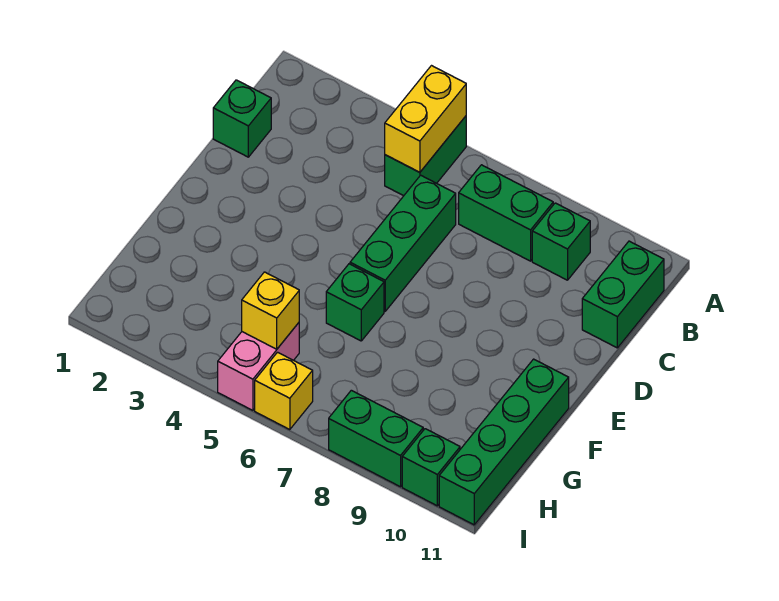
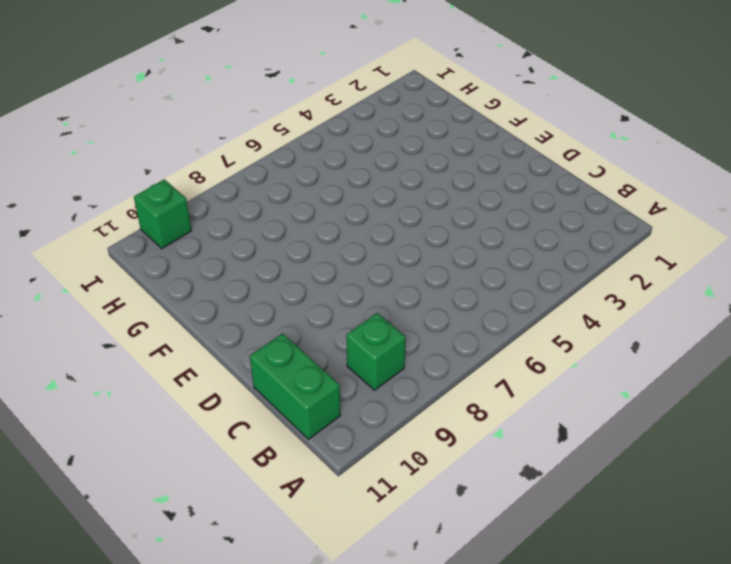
none -> green 1x2 brick [385,116,466,196]
none -> green 1x2 brick [459,165,553,261]
none -> green 1x1 brick [213,80,271,157]

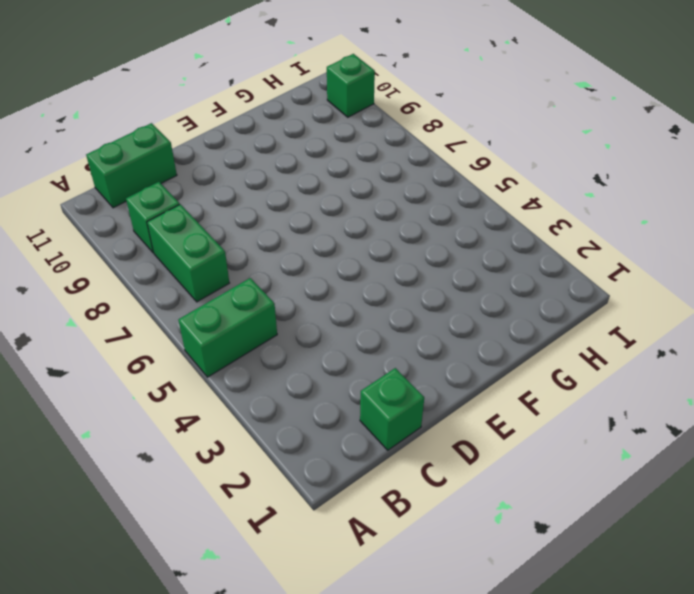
none -> green 1x3 brick [350,175,456,311]
none -> green 1x1 brick [326,264,384,341]
none -> green 1x4 brick [439,359,569,525]

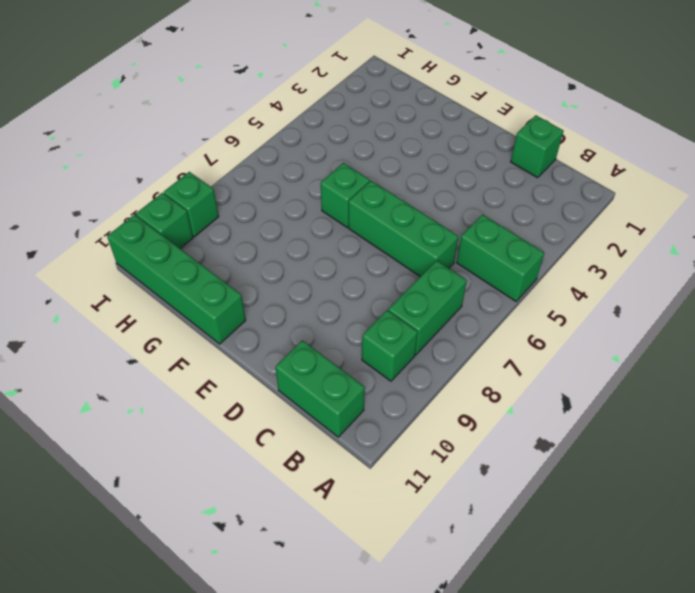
green 1x1 brick [164,172,219,237] -> green 1x2 brick [329,390,423,487]
none -> pink 1x2 brick [218,323,299,410]
none -> yellow 1x1 brick [255,352,313,430]
none -> yellow 1x2 brick [385,66,466,172]

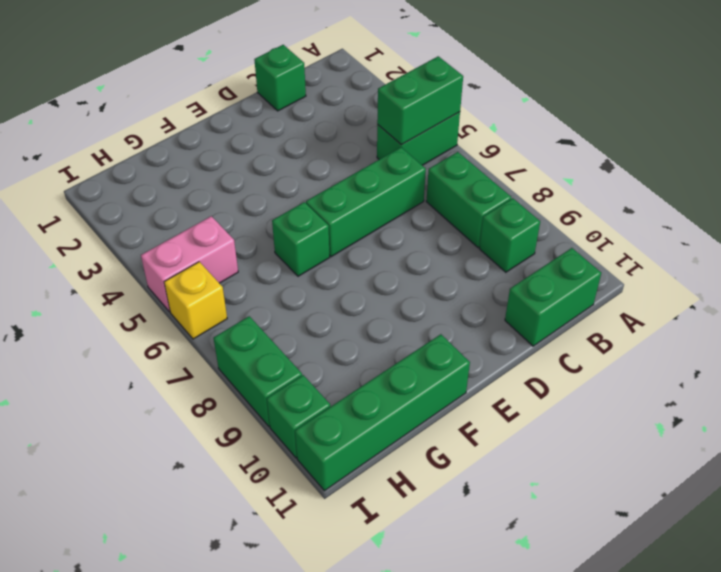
green 1x2 brick [377,56,463,145] -> yellow 1x2 brick [385,66,466,172]
none -> yellow 1x1 brick [242,272,299,349]

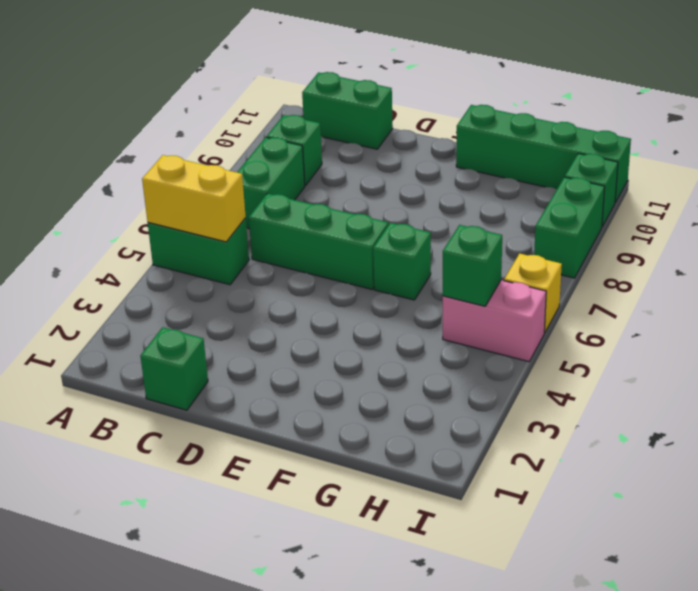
green 1x1 brick [443,225,502,306] -> yellow 1x1 brick [242,272,299,349]

